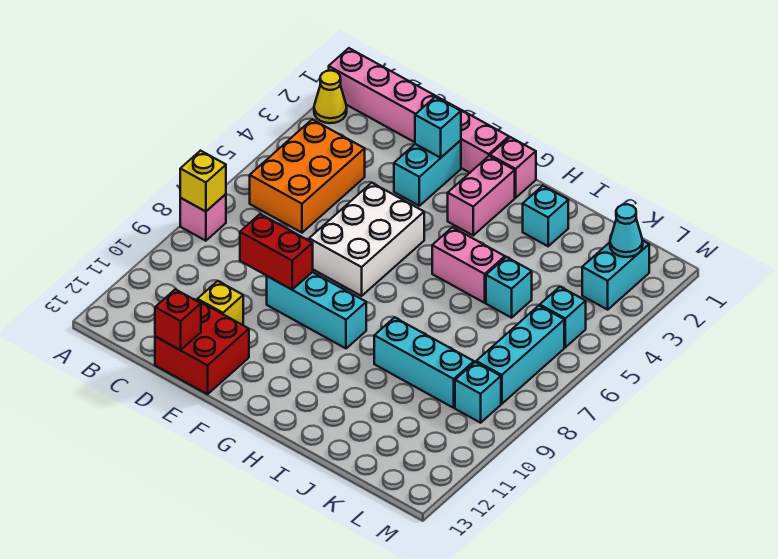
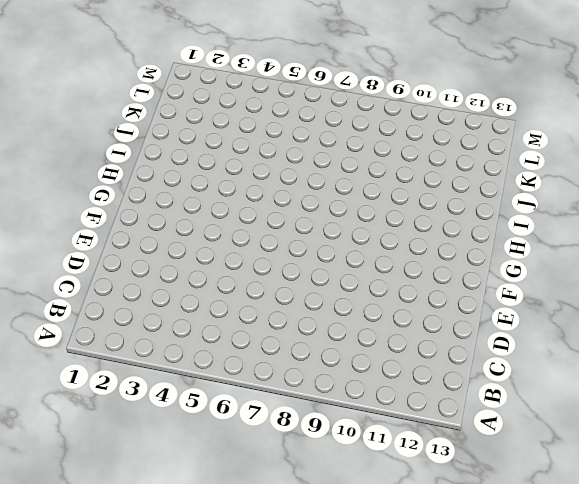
none -> pink 1x6 brick [329,48,509,173]
none -> yellow 1x1 cone [314,71,347,123]
none -> pink 1x1 brick [180,194,226,241]

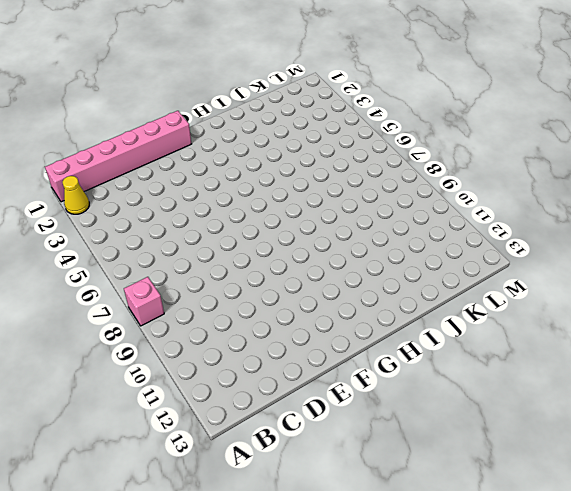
none -> orange 2x3 brick [250,119,365,233]
none -> yellow 1x1 brick [197,281,243,325]
none -> red 2x2 brick [155,300,249,394]

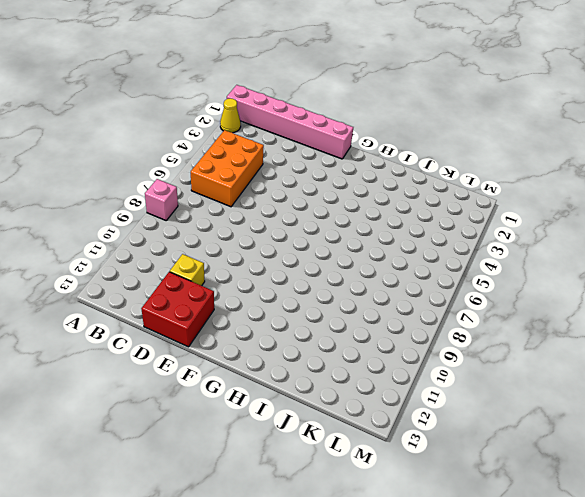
none -> cyan 1x2 brick [394,140,461,206]
none -> white 2x3 brick [309,183,424,296]
none -> cyan 1x3 brick [267,272,366,348]

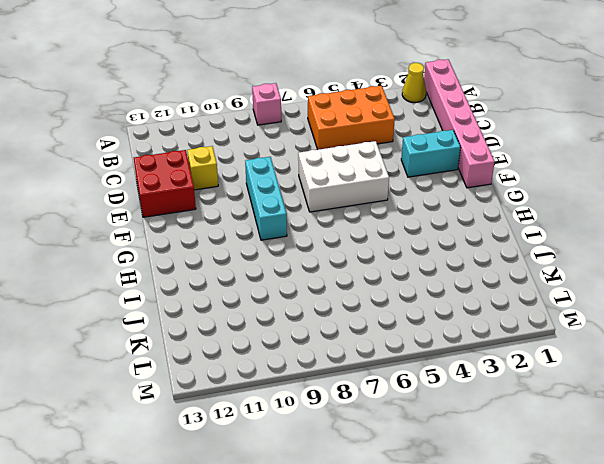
none -> pink 1x1 brick [490,137,536,198]
none -> pink 1x2 brick [448,156,515,235]
none -> pink 1x2 brick [432,227,505,303]

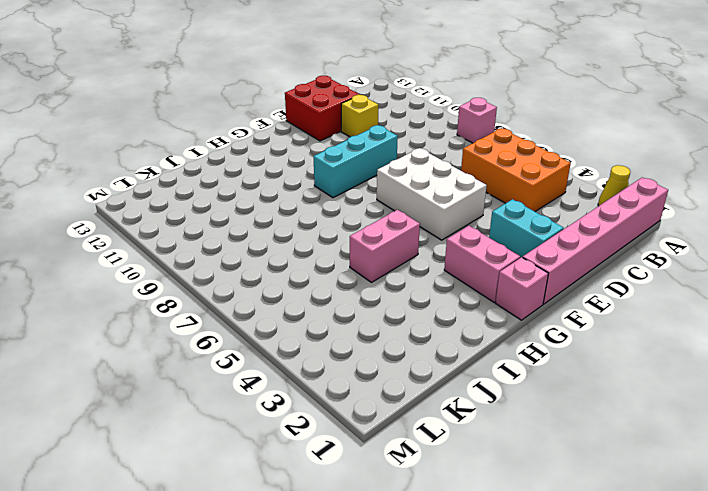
none -> cyan 1x1 brick [523,186,568,246]
none -> cyan 1x3 brick [374,317,474,408]
none -> cyan 1x1 brick [486,257,532,318]

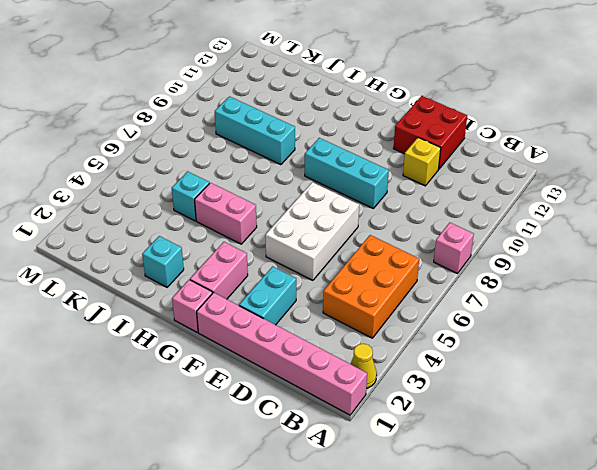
none -> cyan 1x2 brick [582,240,649,310]
none -> cyan 1x1 brick [539,287,586,347]
none -> cyan 1x3 brick [476,306,564,404]

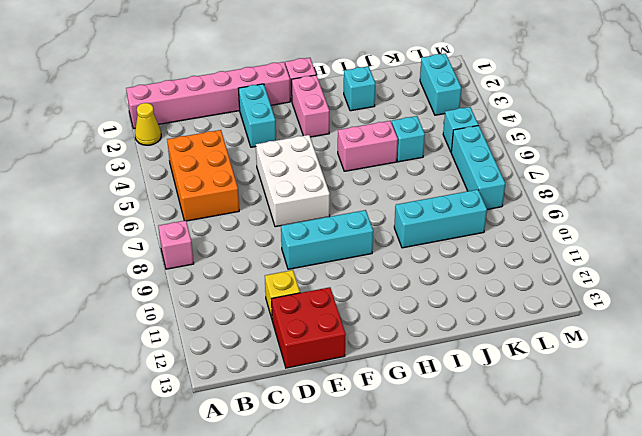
none -> cyan 1x1 brick [455,362,501,423]
none -> yellow 1x1 brick [180,151,226,211]
none -> red 1x2 brick [240,214,313,289]

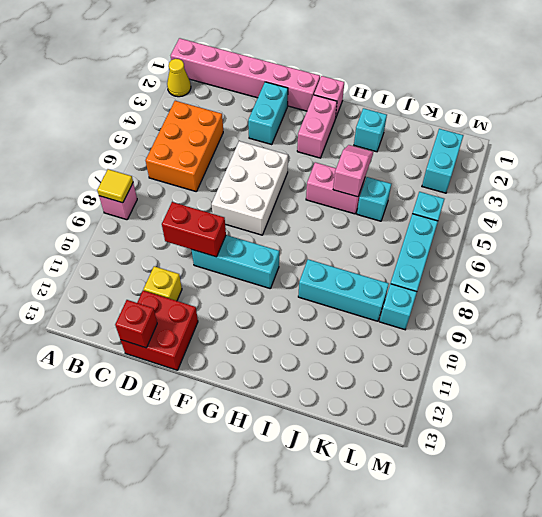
yellow 1x1 tile [97,169,133,203] -> yellow 1x1 brick [180,151,226,211]
pink 1x2 slope [333,145,373,197] -> none
none -> cyan 1x1 brick [415,97,461,158]
none -> cyan 1x1 cone [610,204,643,257]

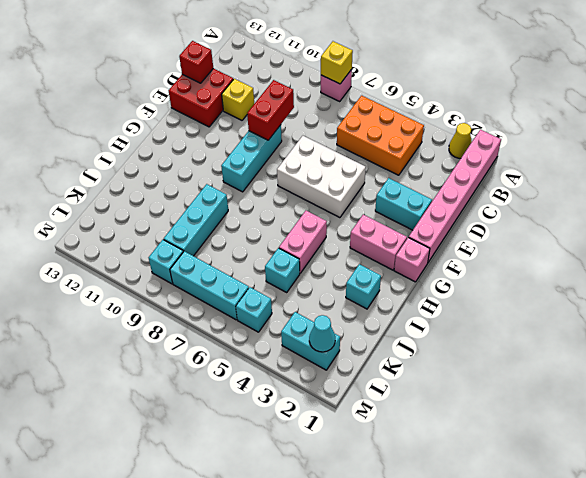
none -> cyan 1x1 brick [415,97,461,158]

